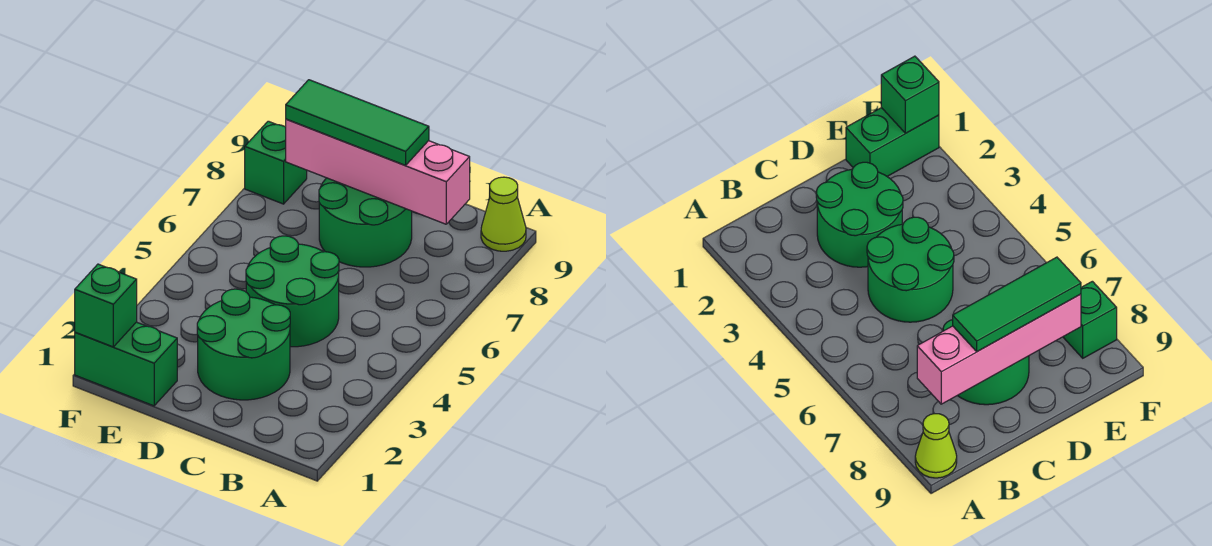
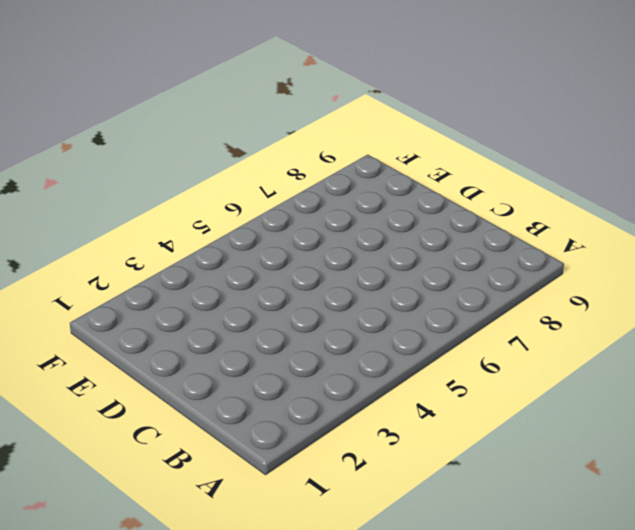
none -> lime 1x1 cone [481,177,526,251]
none -> green 2x2 round brick [197,289,290,400]

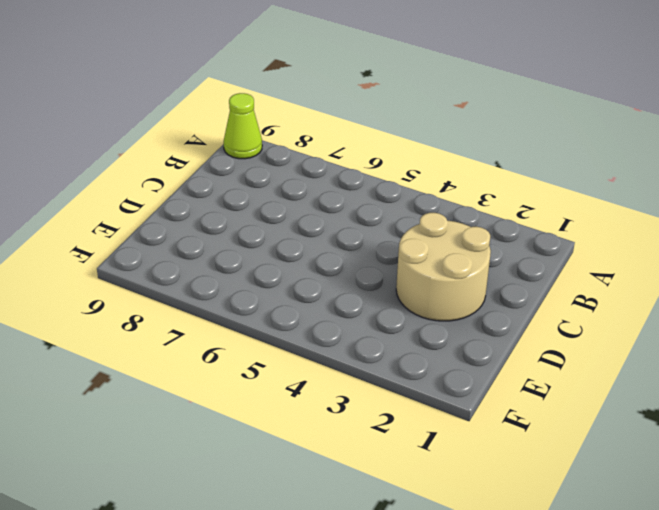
tan 2x2 round brick [396,213,491,321] -> green 2x2 round brick [197,289,290,400]
none -> green 2x2 round brick [246,236,339,347]
none -> green 2x2 round brick [319,178,412,267]

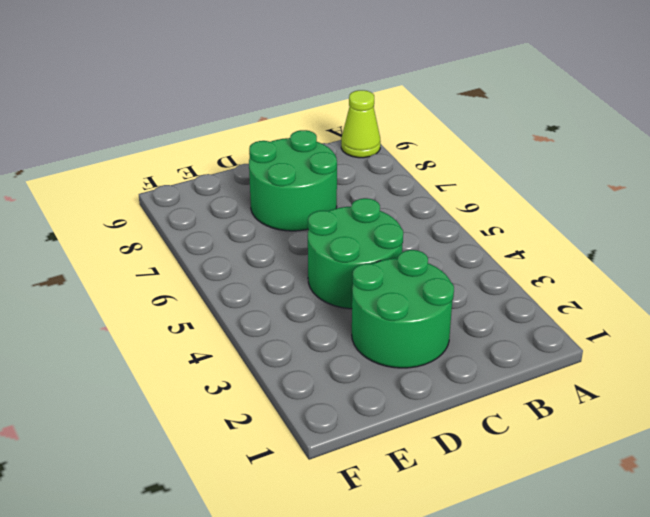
none -> green 1x2 brick [75,322,177,406]
none -> green 1x1 brick [245,121,307,204]

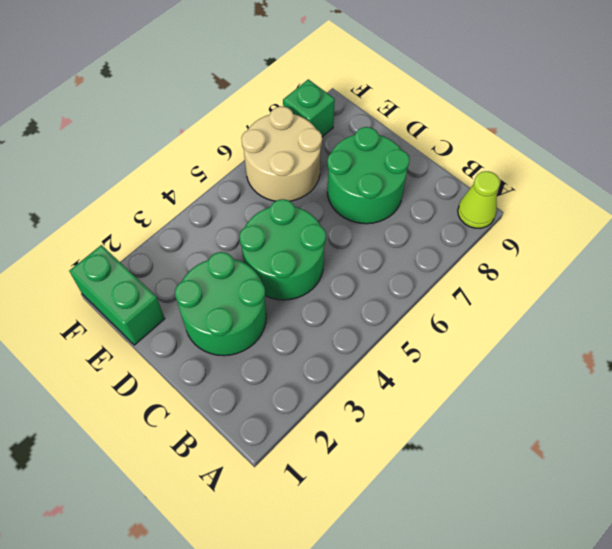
tan 2x2 round brick [241,106,322,201] -> none
none -> pink 1x4 brick [286,119,470,224]
none -> green 1x1 brick [75,264,137,347]

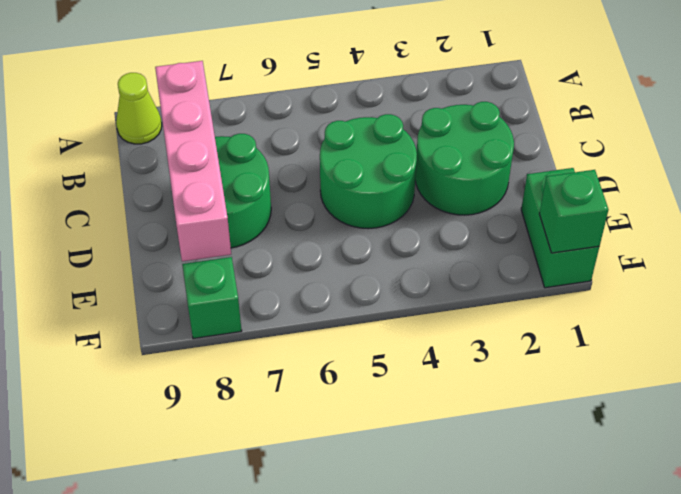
none -> green 1x3 tile [286,80,429,165]

